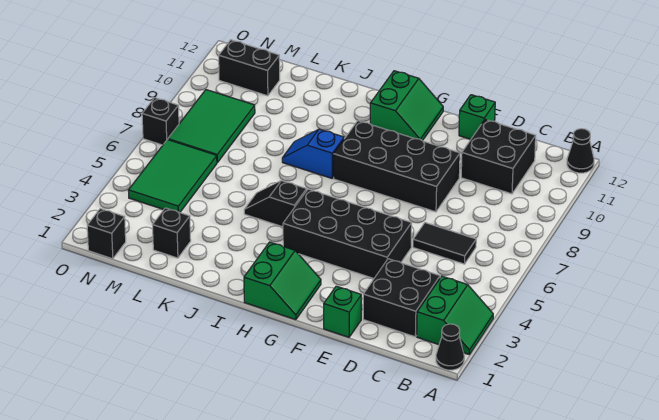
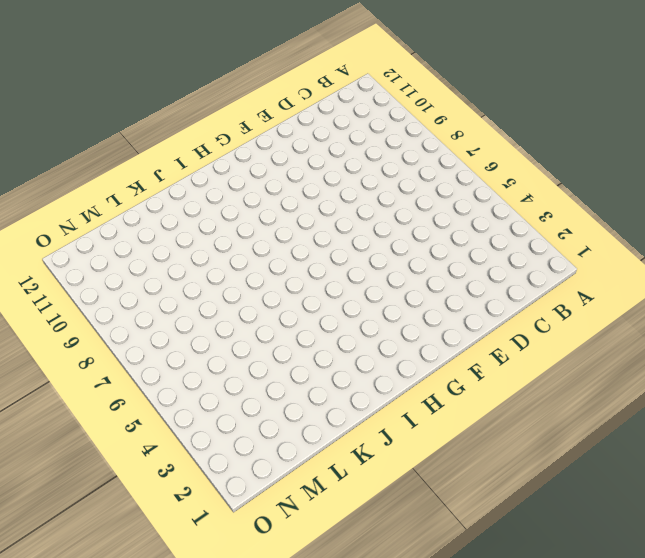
none -> black 1x1 cone [436,324,464,370]
none -> green 2x2 slope [417,276,493,354]
none -> black 1x1 cone [567,129,594,173]

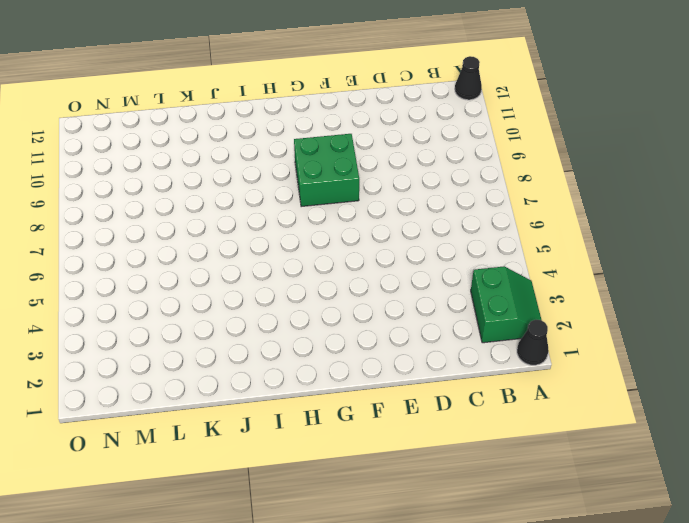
green 2x2 brick [294,134,359,207] -> black 2x4 brick [334,121,460,212]
none -> black 2x2 brick [363,259,440,337]
none -> black 1x2 tile [413,223,476,264]
none -> black 2x2 brick [461,119,536,194]

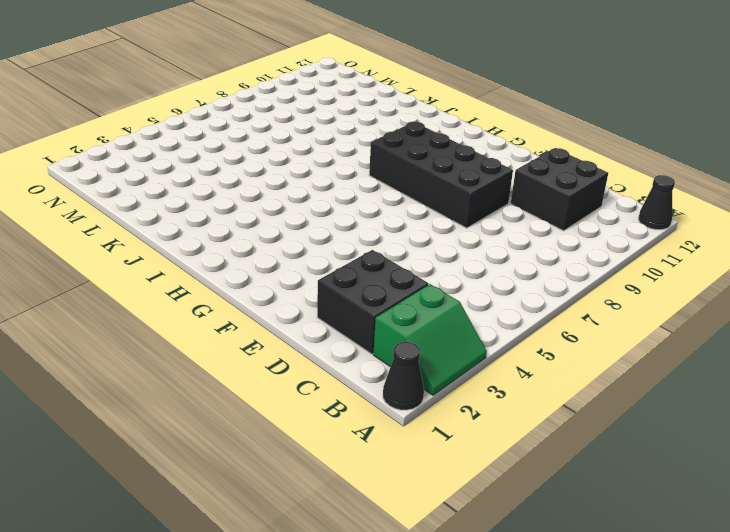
none -> black 1x2 tile [413,223,476,264]
none -> green 1x1 brick [324,286,361,337]
none -> black 2x4 brick [283,189,412,278]

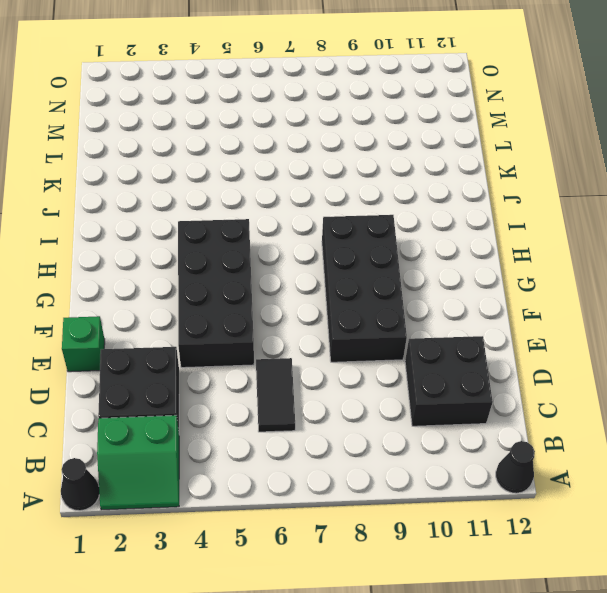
none -> green 1x1 brick [459,95,495,139]
none -> green 2x2 slope [244,242,321,320]
none -> green 2x2 slope [370,71,443,141]

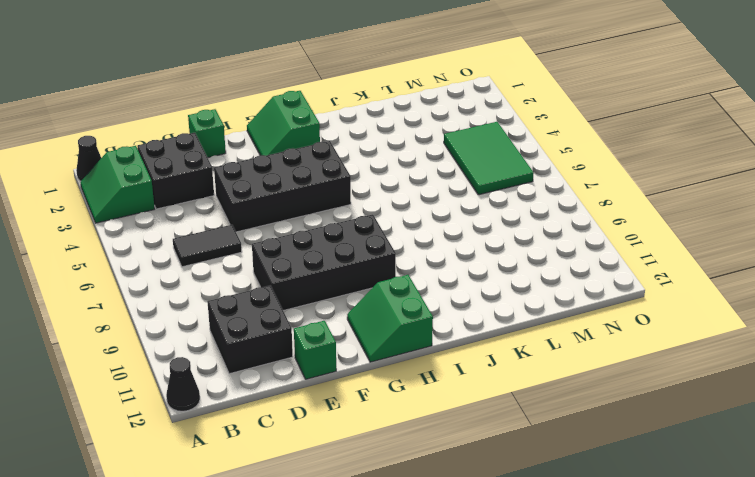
none -> black 1x2 slope [244,181,307,227]
none -> blue 1x2 slope [282,129,344,178]
none -> black 1x1 brick [153,208,191,258]

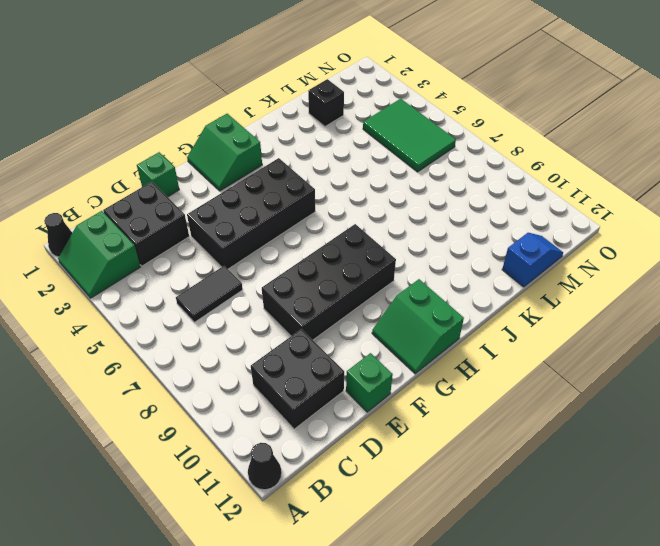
blue 1x2 slope [502,233,563,287] -> blue 1x2 slope moved to [282,129,344,178]
none -> black 1x2 slope [244,181,307,227]
none -> green 2x3 tile [168,90,255,163]
none -> black 1x2 brick [219,40,280,96]

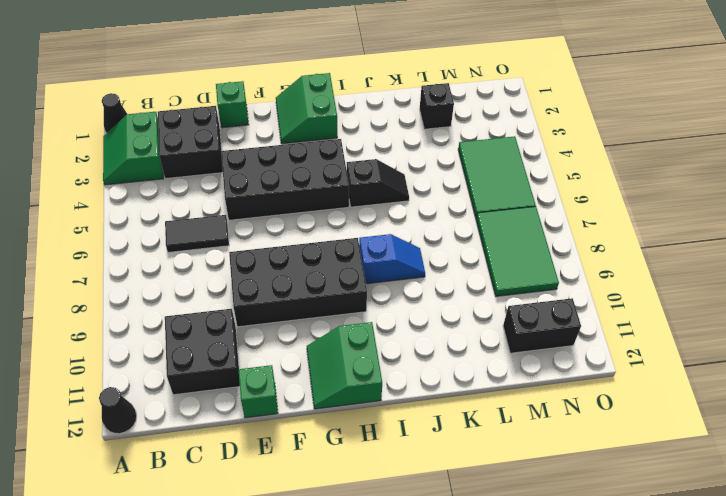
none -> black 1x1 brick [87,209,126,259]
none -> black 1x1 brick [142,98,179,145]

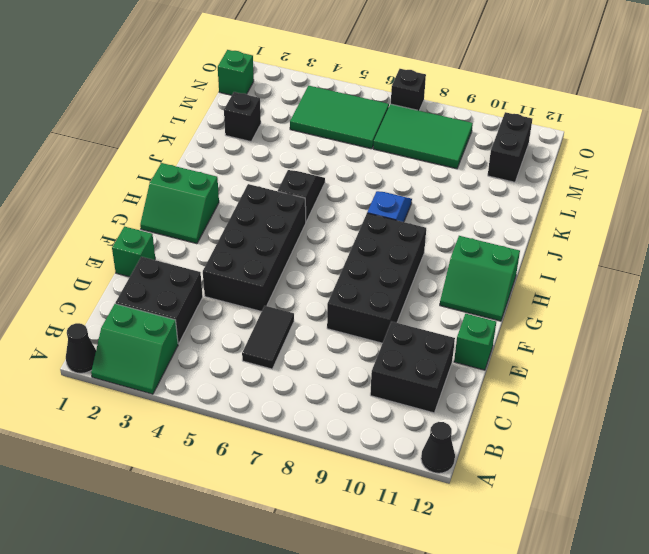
green 1x1 brick [218,50,254,95] -> black 1x1 brick [87,209,126,259]

